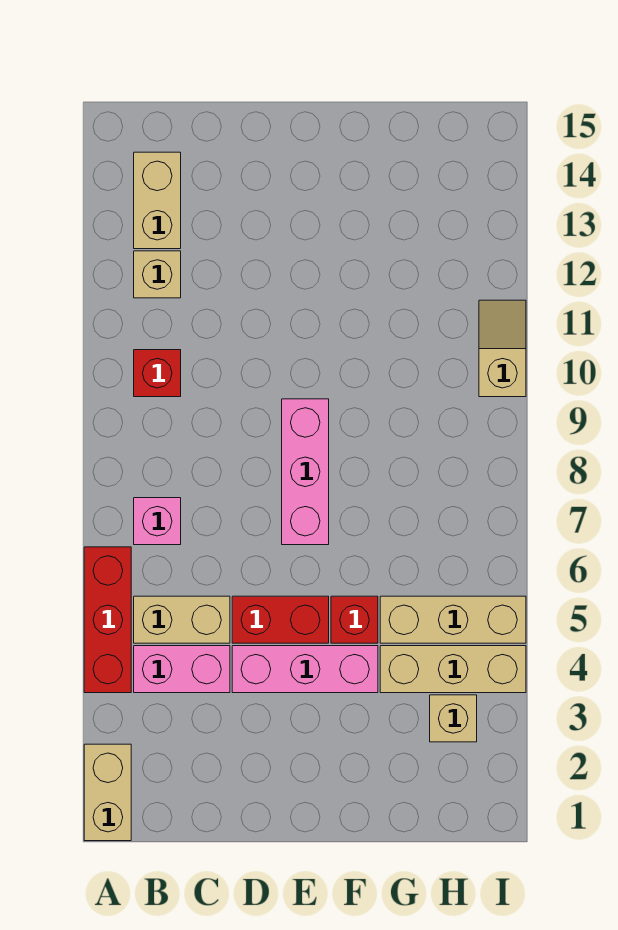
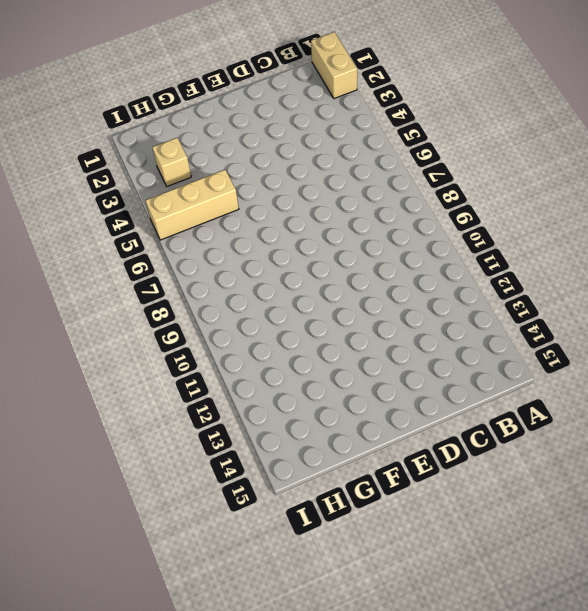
none -> red 1x3 brick [84,547,131,693]
none -> pink 1x2 brick [134,646,230,693]
none -> tan 1x2 brick [134,596,230,643]

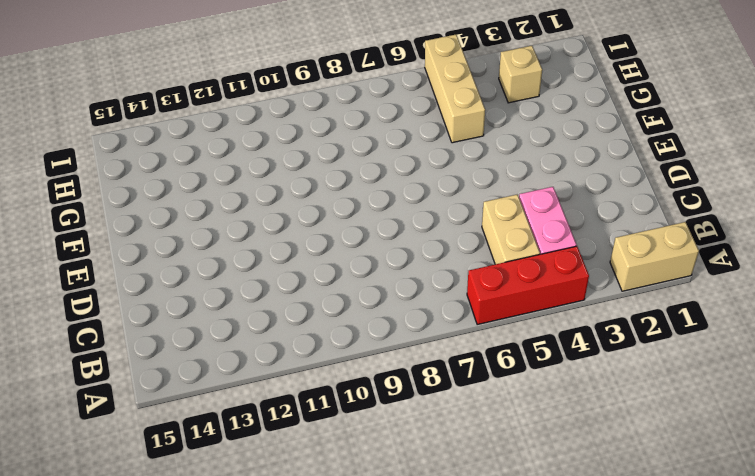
none -> pink 1x1 brick [134,498,181,545]
none -> red 1x1 brick [134,350,181,397]
none -> tan 1x1 brick [134,251,181,298]

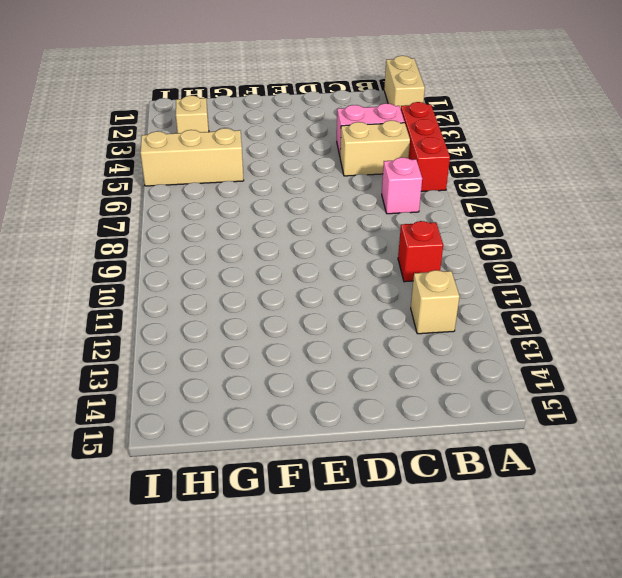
none -> tan 1x2 brick [134,152,181,249]
none -> pink 1x3 brick [232,646,378,693]
none -> red 1x2 brick [232,596,329,643]

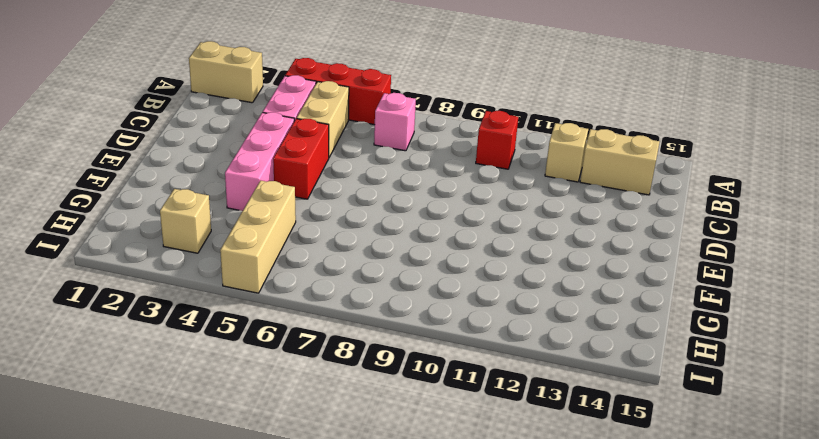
none -> pink 1x3 brick [282,399,329,545]
none -> red 1x1 brick [331,596,378,643]
none -> tan 1x3 brick [380,646,526,693]

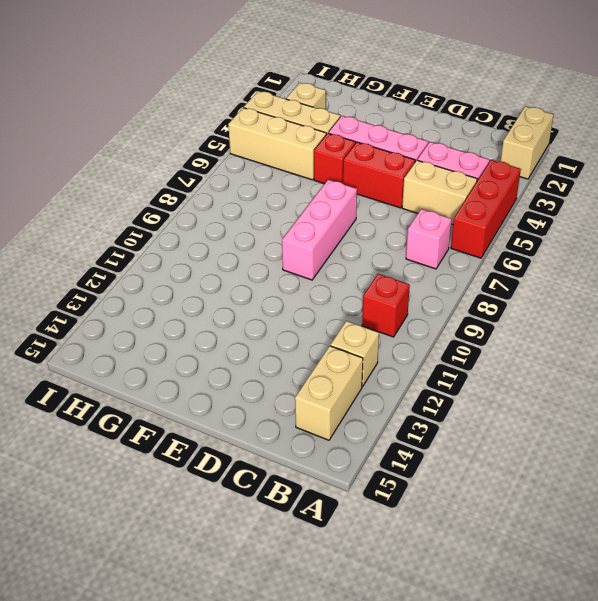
none -> tan 1x2 slope [479,300,526,397]

